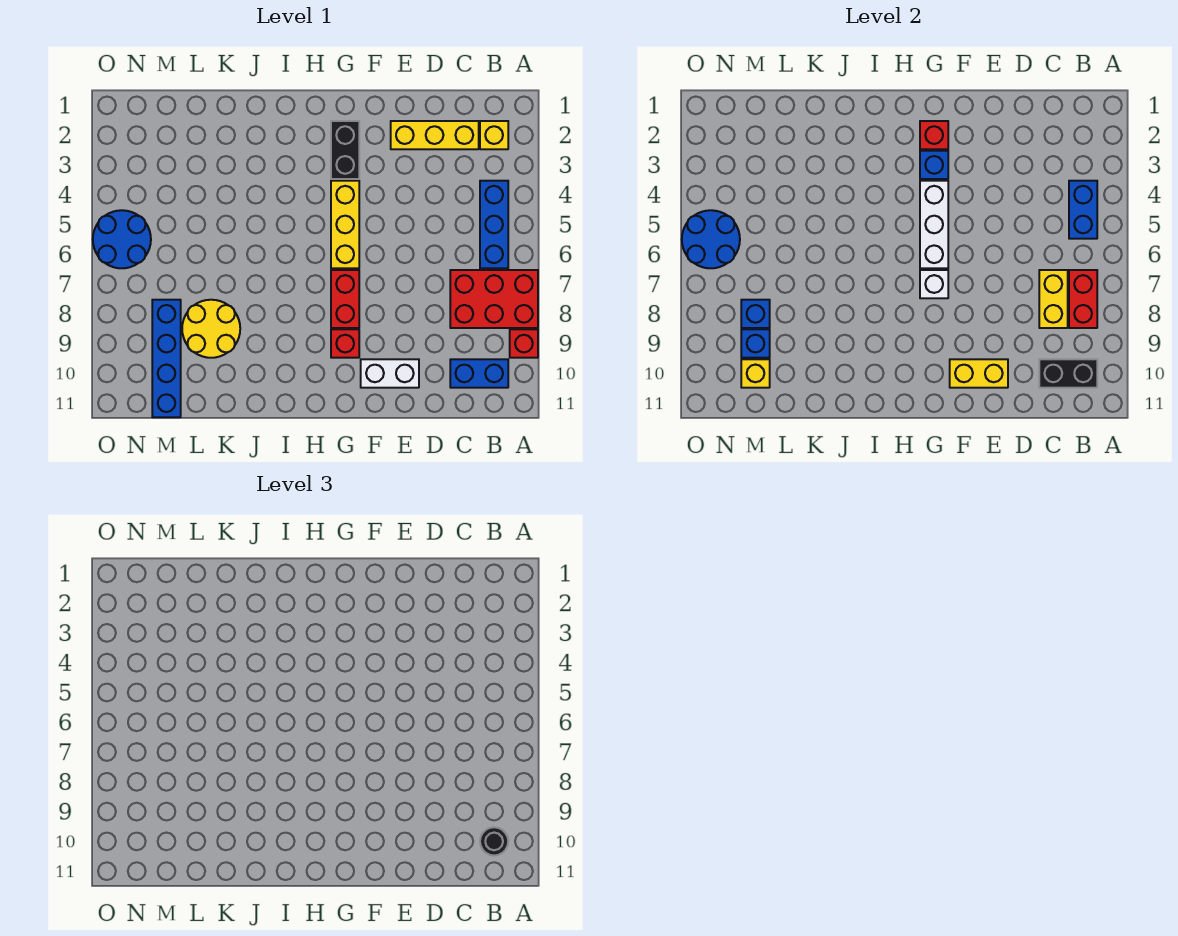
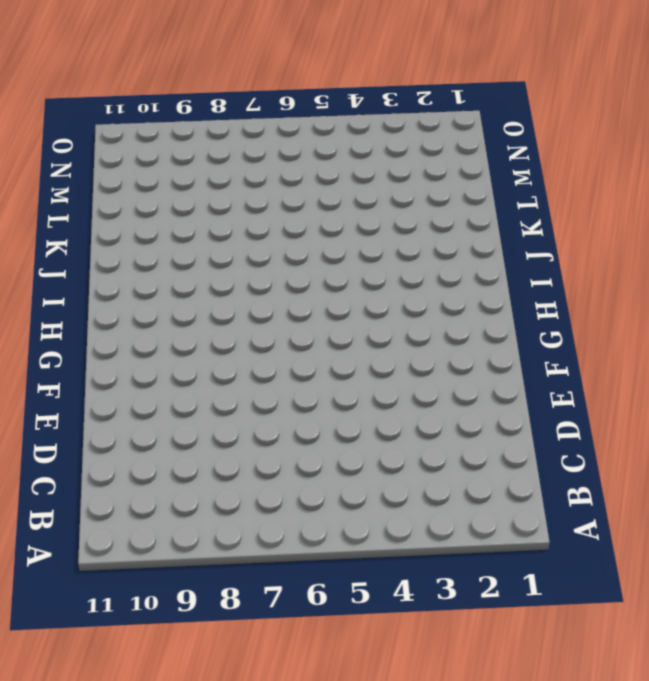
none -> red 2x3 brick [450,270,538,328]
none -> red 1x1 brick [510,329,538,358]
none -> yellow 1x1 brick [480,121,508,149]

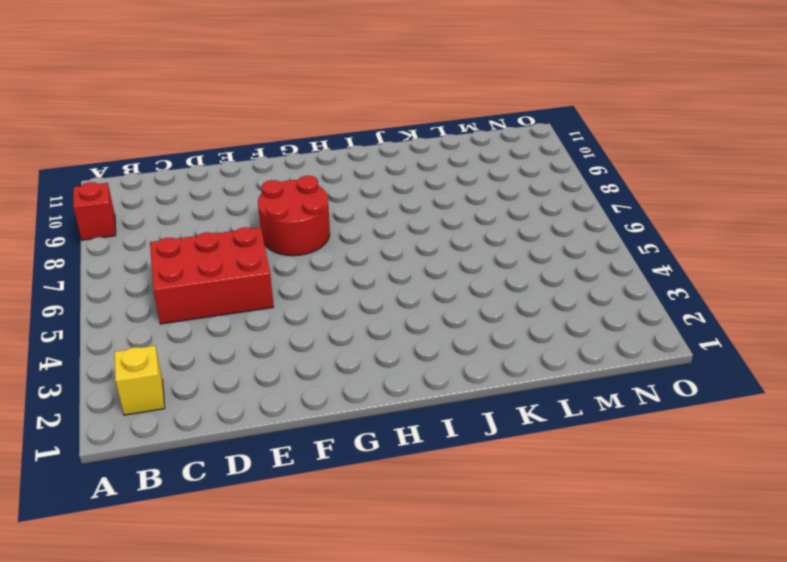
red 2x3 brick [150,227,274,324] -> red 2x3 brick moved to [450,270,538,328]
red 2x2 round brick [258,176,330,256] -> red 1x2 brick [331,270,359,328]
none -> blue 1x3 brick [480,181,508,268]
none -> blue 1x2 brick [450,359,508,388]
none -> yellow 1x3 brick [391,121,479,149]

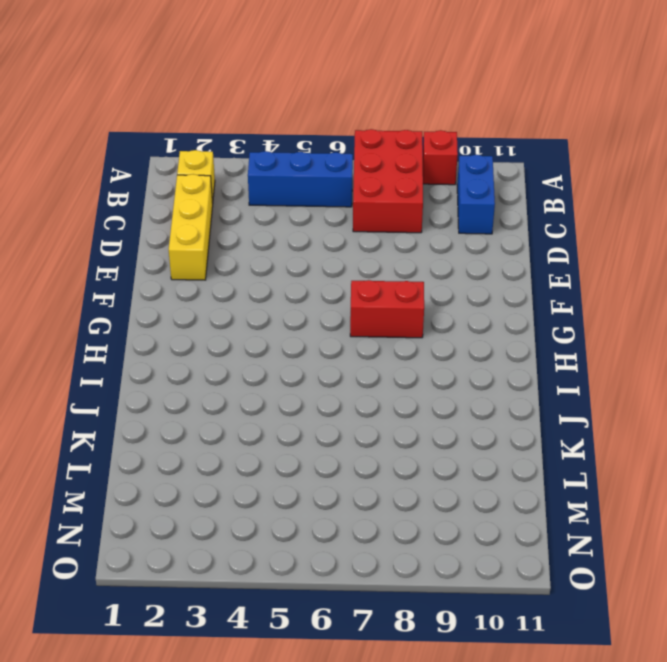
none -> white 1x2 brick [361,359,419,388]
none -> black 1x2 brick [331,121,359,179]
none -> yellow 1x3 brick [331,181,359,268]

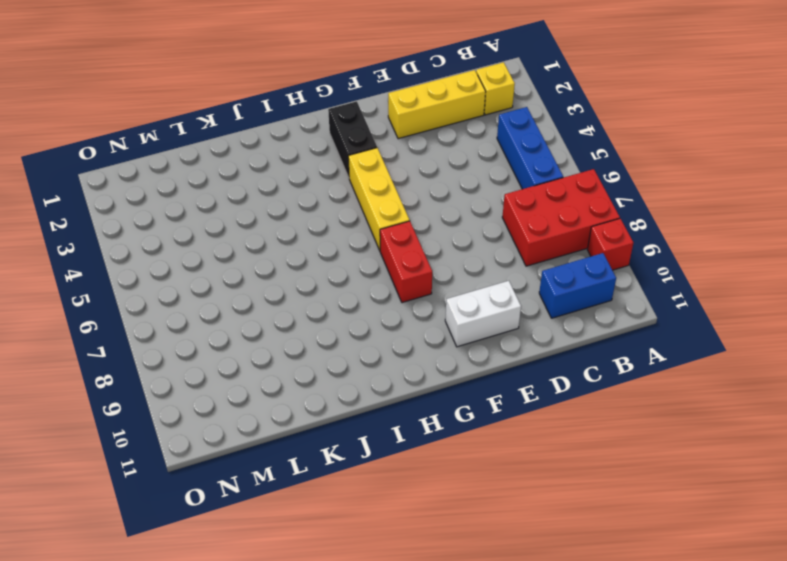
none -> red 1x1 brick [331,329,359,358]
none -> yellow 2x2 round brick [182,300,240,358]
none -> blue 1x4 brick [152,300,181,417]

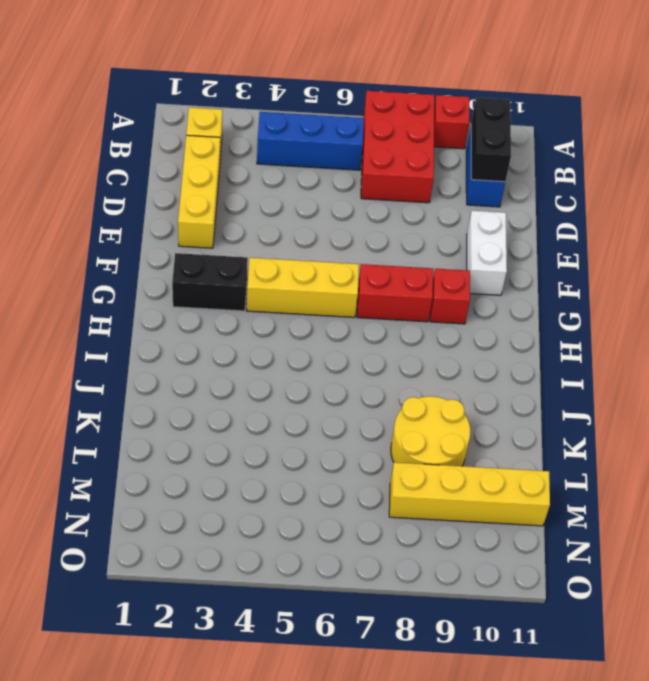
yellow 1x4 brick [389,462,550,526] -> blue 1x4 brick [152,300,181,417]
none -> blue 2x2 round brick [93,210,151,268]
none -> blue 1x2 brick [1069,181,1097,239]
none -> red 1x2 brick [1069,270,1097,328]

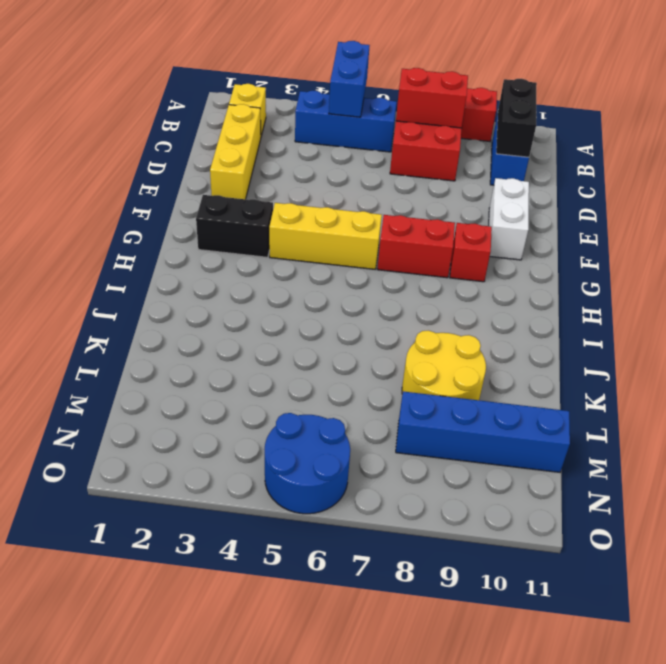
blue 1x2 brick [329,41,370,117] -> blue 1x2 brick turned to [1069,181,1097,239]
none -> yellow 1x2 brick [1039,270,1068,328]
none -> yellow 1x2 brick [950,359,1008,388]
none -> red 1x1 brick [920,121,948,149]

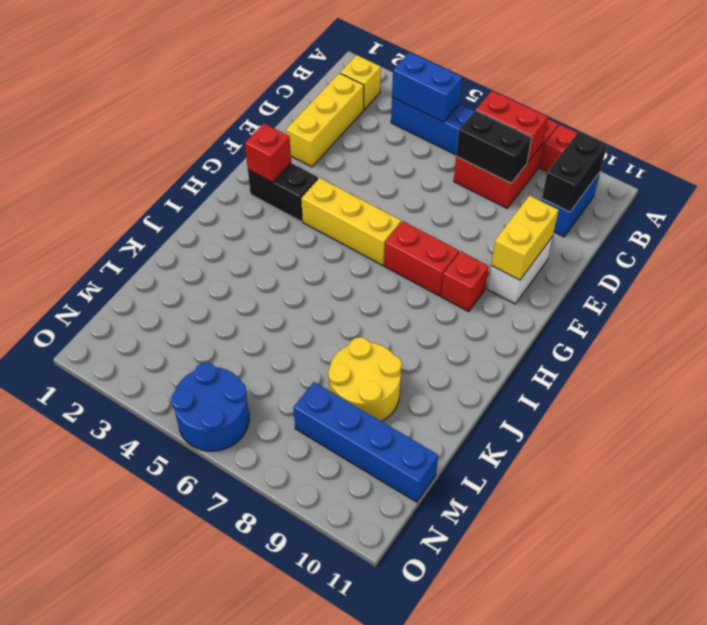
black 1x2 brick [456,110,532,183] -> yellow 1x2 brick [1039,270,1068,328]
none -> blue 1x1 brick [920,151,948,179]
none -> white 1x3 brick [920,181,948,268]
none -> white 1x1 brick [920,270,948,298]

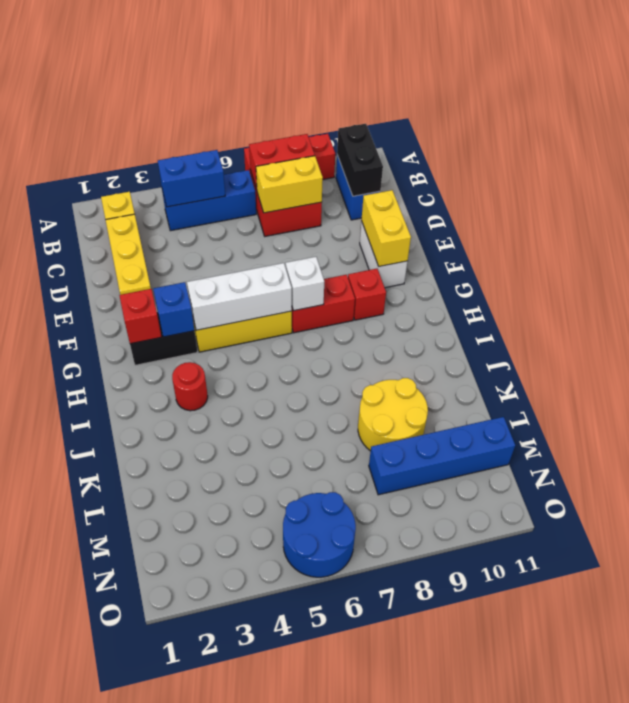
red 1x1 round brick [172,362,208,411] -> none
none -> blue 1x1 brick [741,300,770,328]
none -> blue 1x1 brick [741,329,770,358]
none -> yellow 1x1 brick [741,359,770,388]

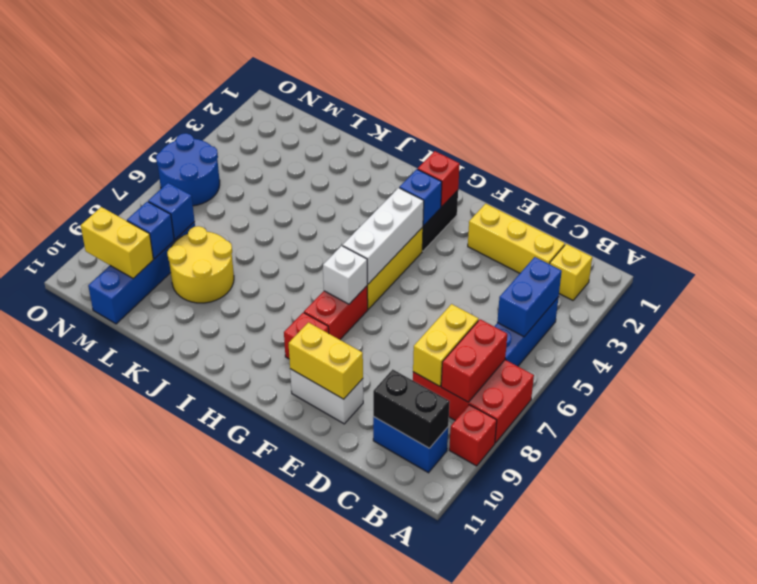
yellow 1x2 brick [81,207,153,278] -> yellow 1x1 brick [741,359,770,388]
none -> blue 2x2 round brick [682,210,740,268]
none -> black 1x1 round brick [480,827,508,856]

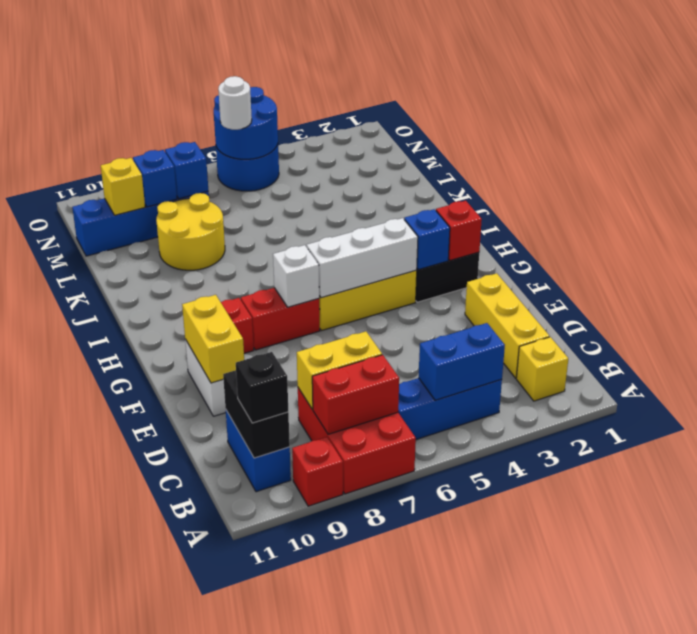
black 1x1 brick [236,352,288,423] -> black 1x1 round brick [480,827,508,856]
white 1x1 round brick [218,76,252,130] -> none

